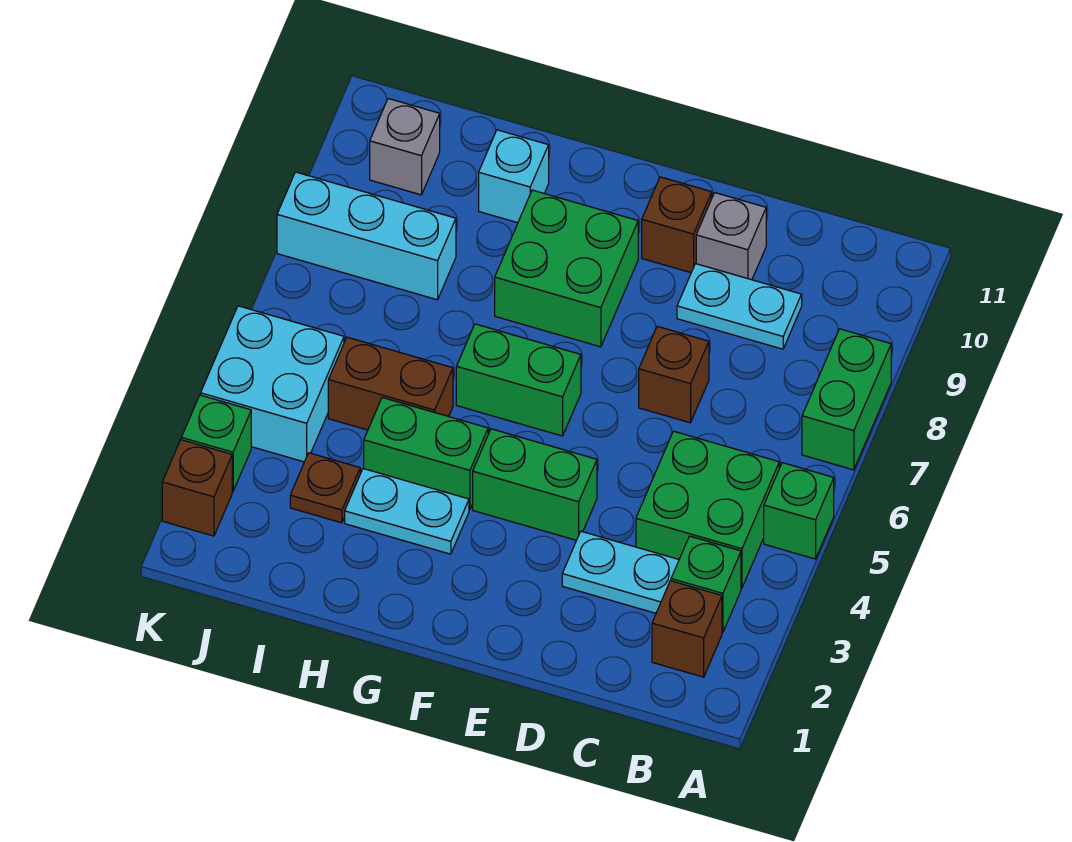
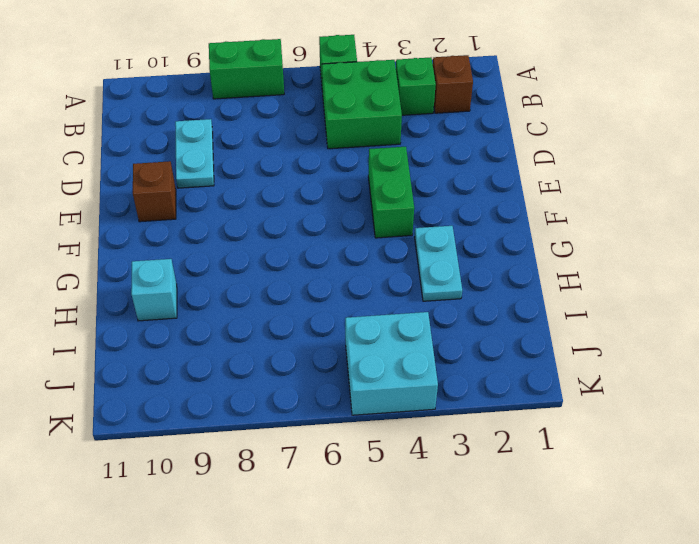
none -> cyan 1x2 plate [562,531,679,613]
none -> brown 1x1 brick [639,326,709,423]
none -> grey 1x1 brick [696,193,766,280]

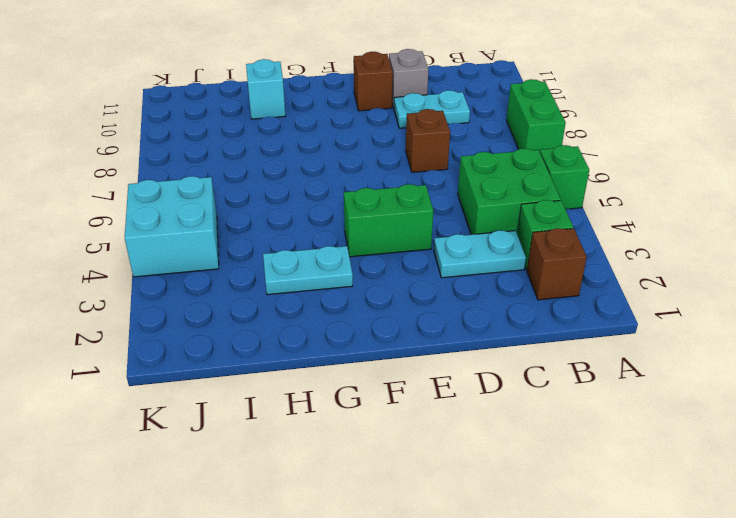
none -> green 1x2 brick [456,324,581,436]
none -> green 2x2 brick [495,190,638,347]
none -> green 1x2 brick [364,398,488,510]

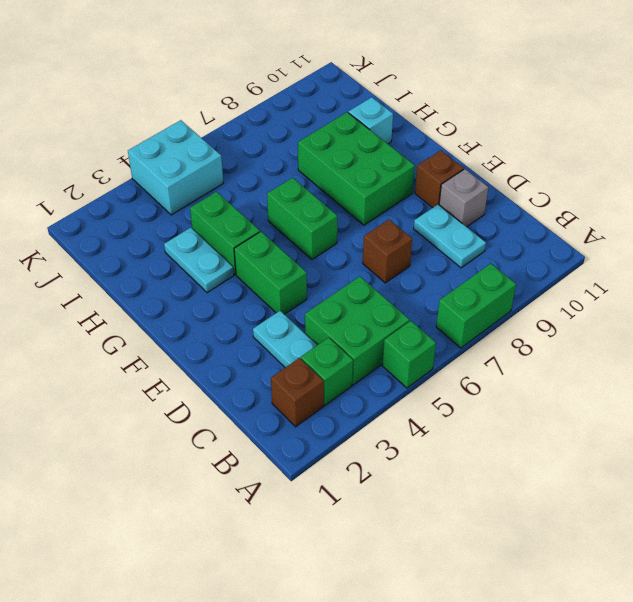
green 2x3 brick [298,112,415,225] -> green 2x2 brick [495,190,638,347]
none -> brown 1x2 brick [328,337,453,430]
none -> brown 1x1 plate [290,453,360,523]
none -> cyan 1x3 brick [277,172,456,300]

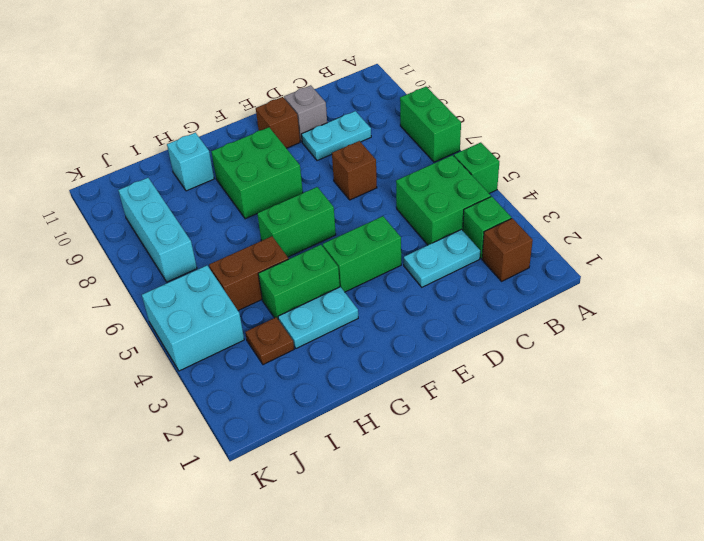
cyan 1x3 brick [118,178,197,282] -> cyan 1x3 brick turned to [277,172,456,300]
none -> grey 1x1 brick [370,99,440,195]
none -> brown 1x1 brick [162,440,232,536]
none -> green 1x1 brick [181,395,251,491]

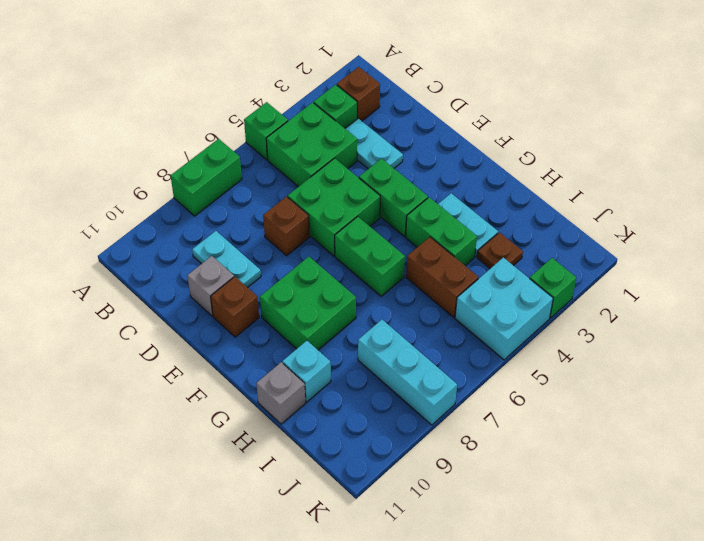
green 2x2 brick [288,158,380,256] -> none
grey 1x1 brick [256,362,306,424] -> grey 1x1 brick moved to [370,99,440,195]
none -> brown 1x1 brick [162,440,232,536]

